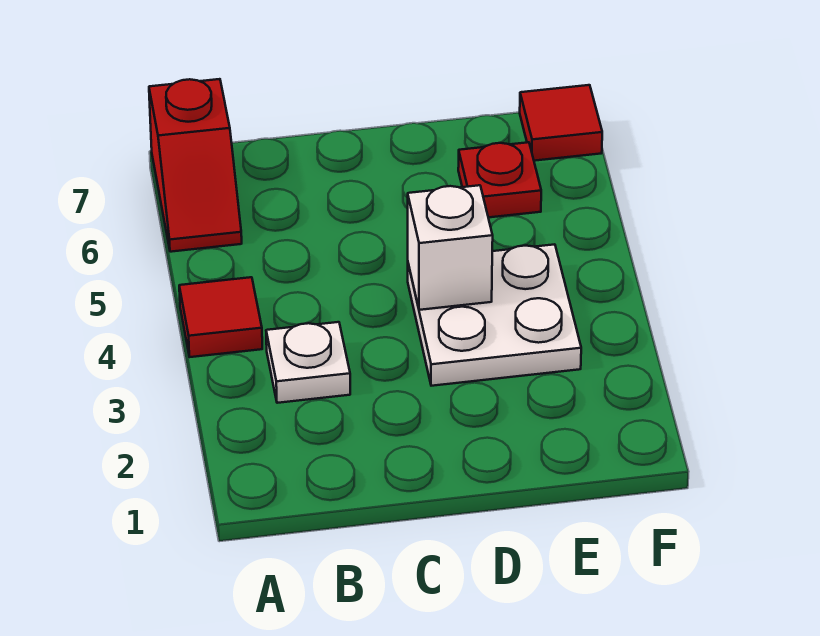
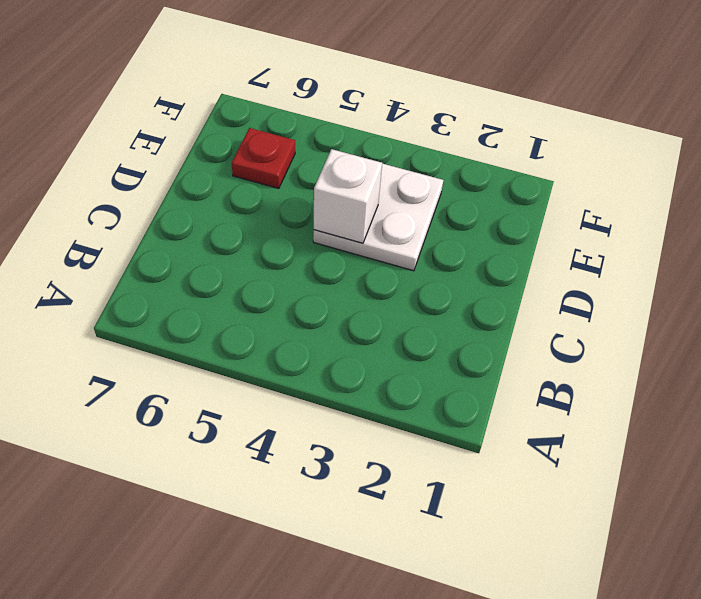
none -> red 1x1 tile [179,277,262,357]
none -> red 1x2 slope [149,79,242,252]

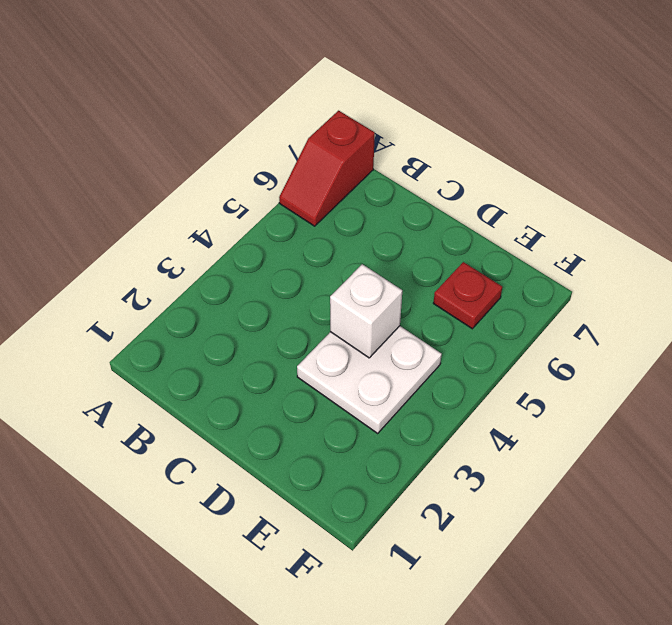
none -> red 1x1 tile [179,277,262,357]
none -> white 1x1 plate [266,322,350,403]

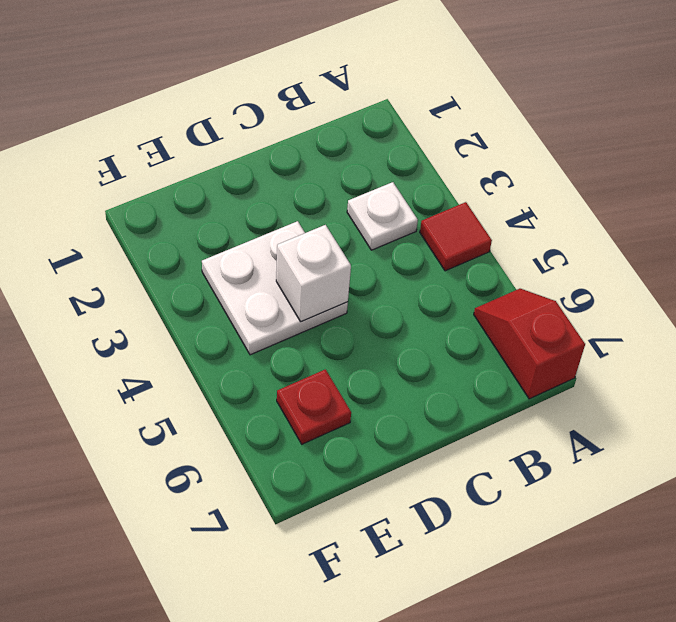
none -> red 1x1 tile [520,85,602,161]

